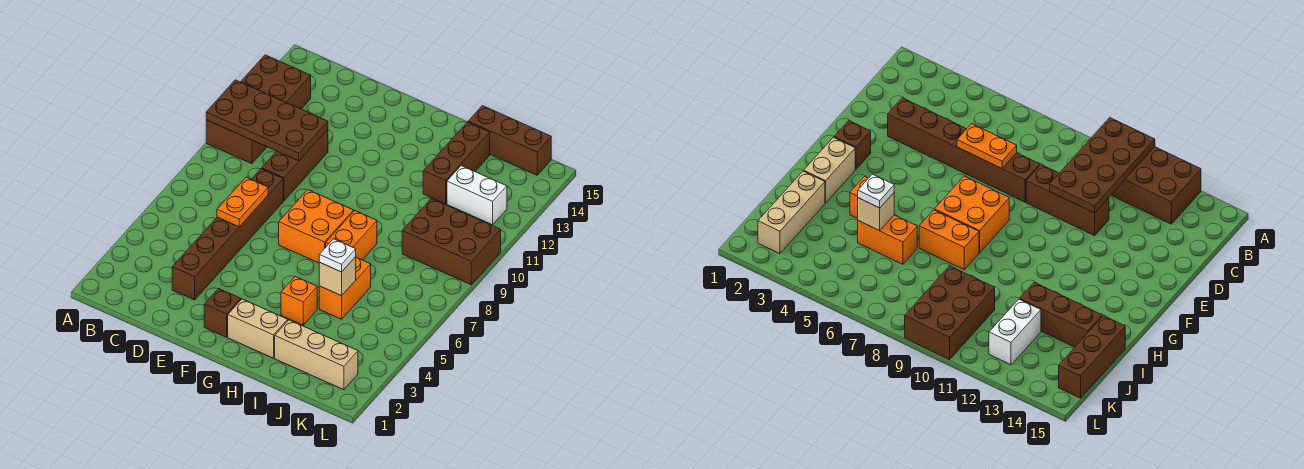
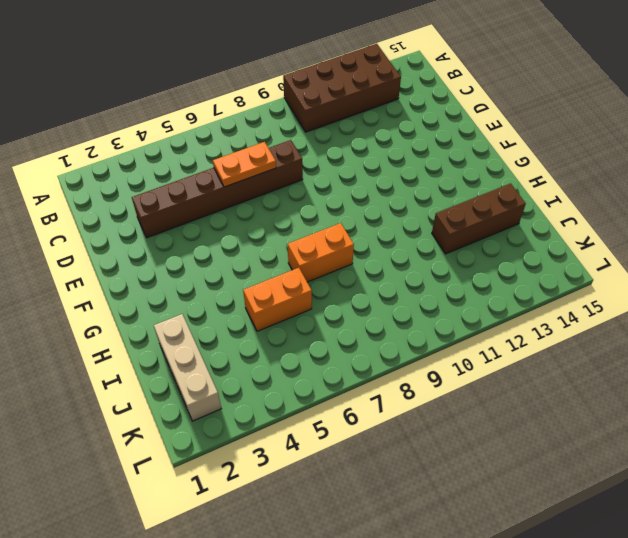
none -> brown 1x3 brick [262,129,328,201]
none -> brown 1x1 brick [204,289,241,337]
none -> orange 2x2 brick [279,190,354,263]

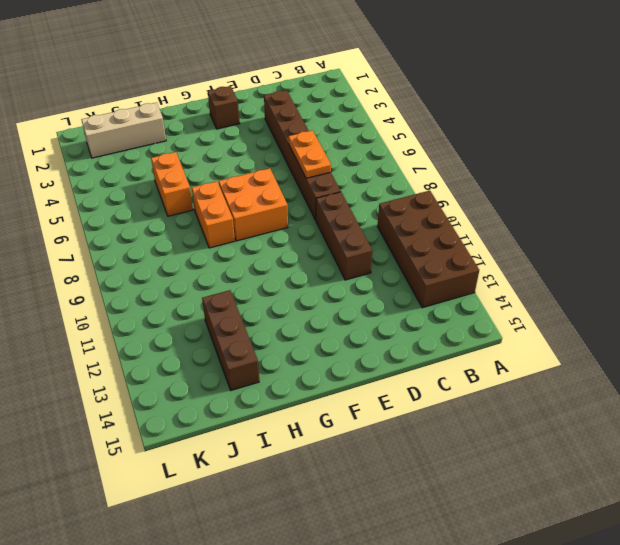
none -> tan 1x2 brick [228,299,288,358]
none -> orange 1x1 brick [281,277,317,325]
none -> brown 1x3 brick [468,106,551,175]

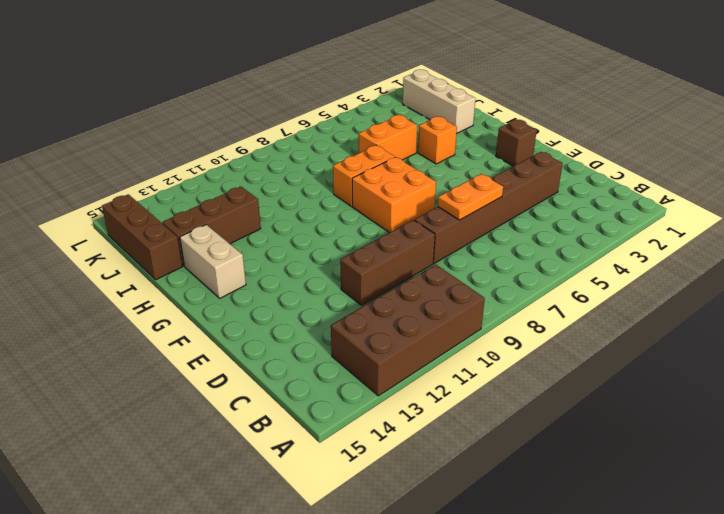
tan 1x2 brick [180,225,246,298] -> tan 1x2 brick moved to [228,299,288,358]
none -> brown 2x3 brick [402,199,501,285]
none -> white 1x2 brick [447,166,507,225]
none -> brown 2x4 plate [206,80,328,161]

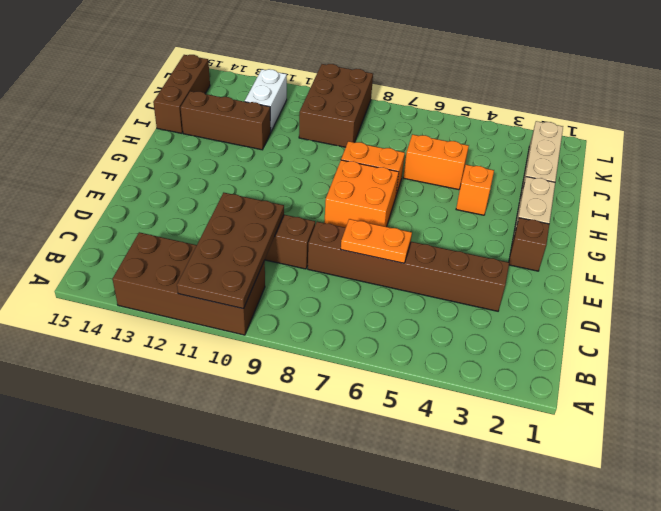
none -> tan 1x1 brick [319,257,356,296]
none -> white 1x1 plate [319,239,356,272]

